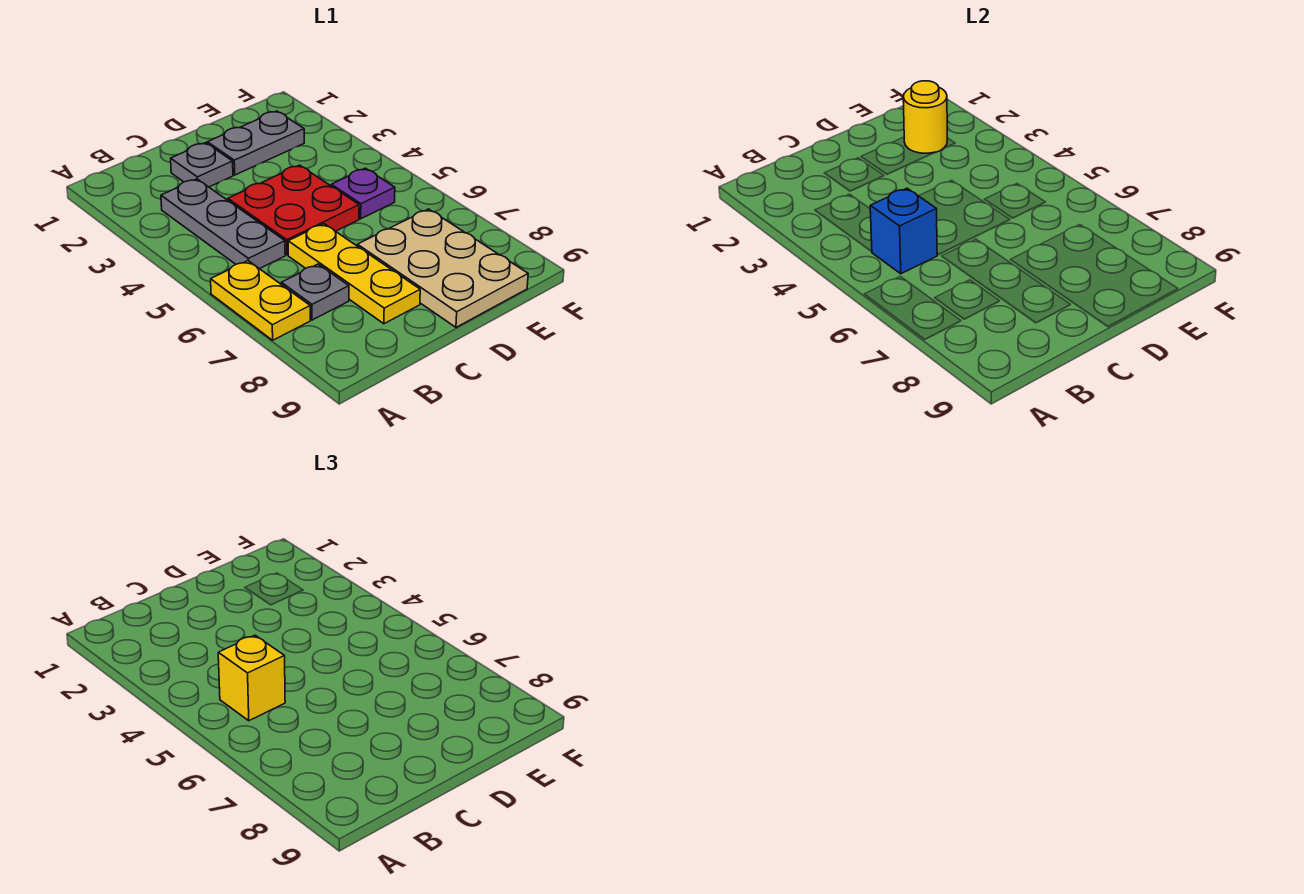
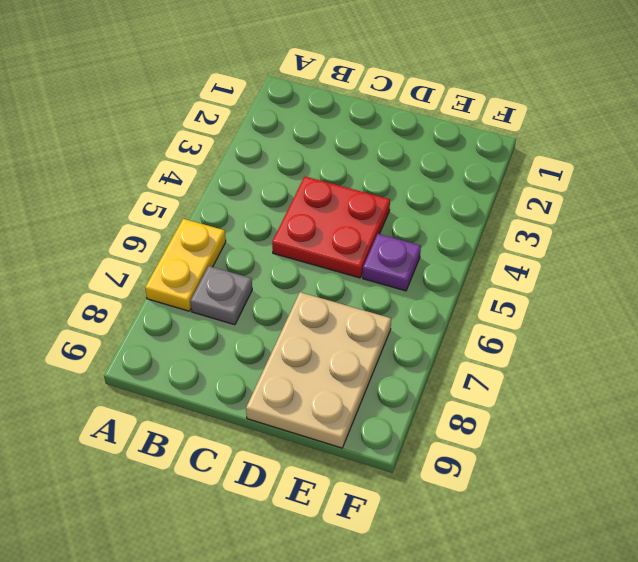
none -> grey 1x3 plate [161,179,285,269]
none -> grey 1x1 plate [171,143,233,187]
none -> yellow 1x3 plate [288,224,420,324]

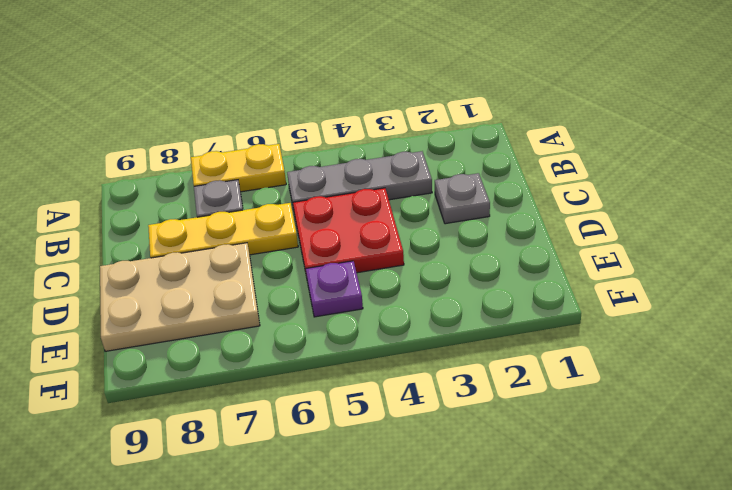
none -> grey 1x2 plate [207,111,304,175]
none -> blue 1x1 brick [870,188,937,274]
none -> yellow 1x1 round brick [903,81,947,153]

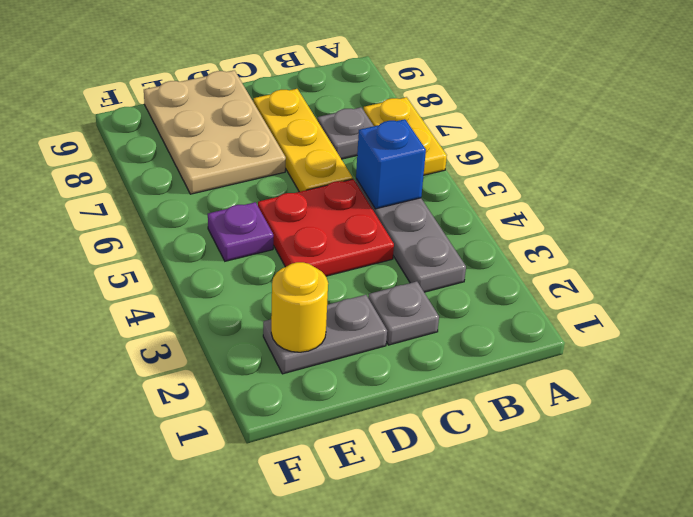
none -> yellow 1x1 brick [218,635,285,721]

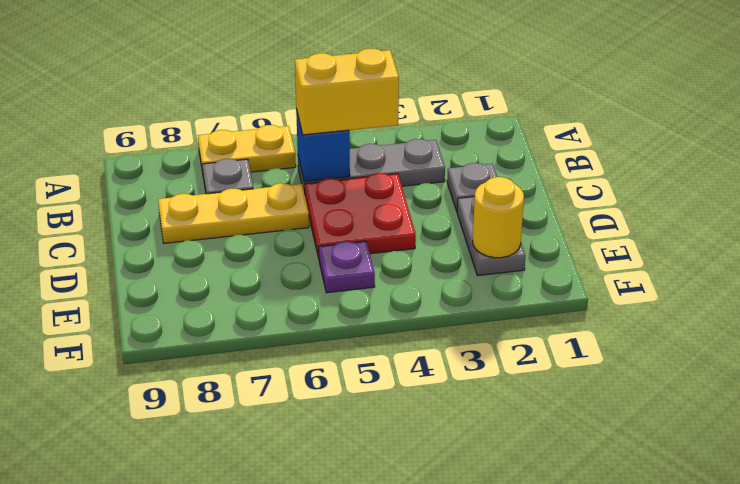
yellow 1x2 brick [295,49,399,135] -> yellow 1x1 brick [218,635,285,721]
none -> tan 2x3 plate [358,209,528,327]

